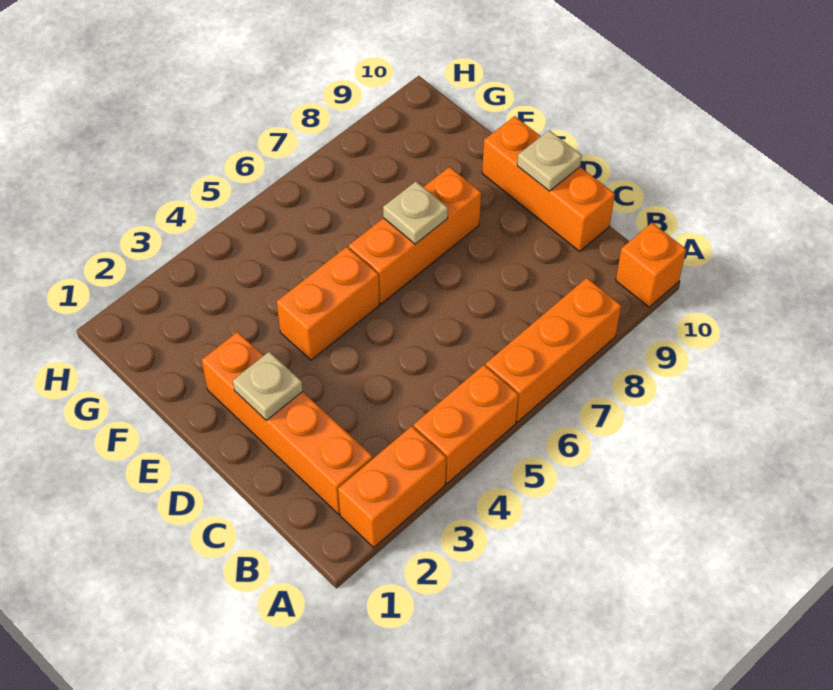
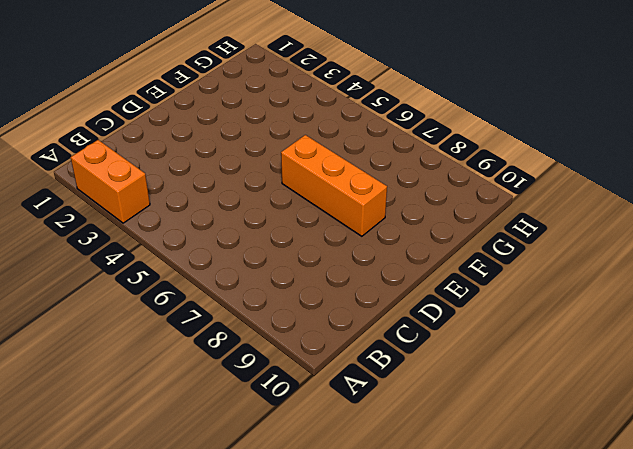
none -> orange 1x2 brick [414,365,518,484]
none -> orange 1x3 brick [486,278,621,422]

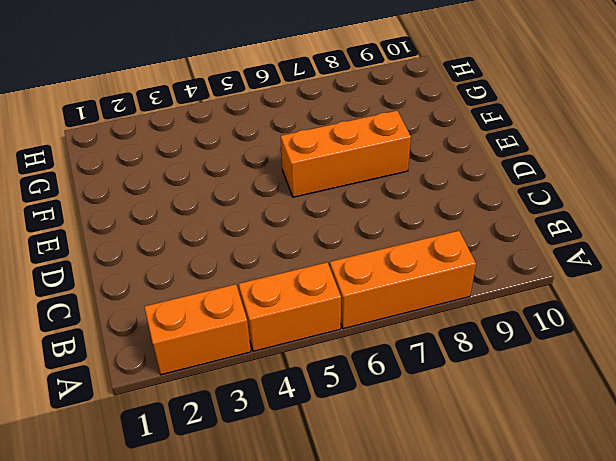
none -> orange 1x1 brick [616,223,686,307]
none -> orange 1x4 brick [202,332,373,514]

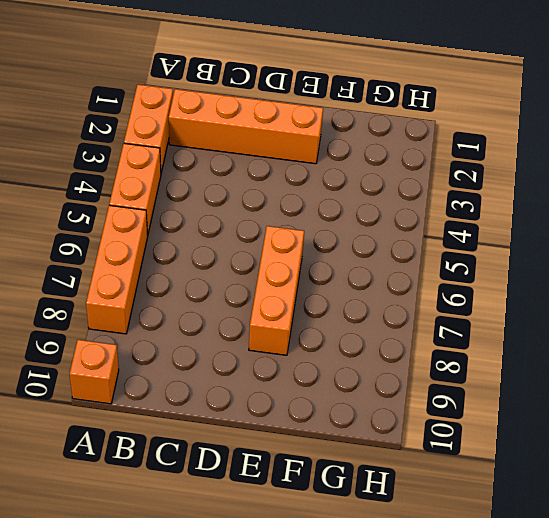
none -> orange 1x3 brick [482,116,615,251]
none -> orange 1x2 brick [277,247,379,360]

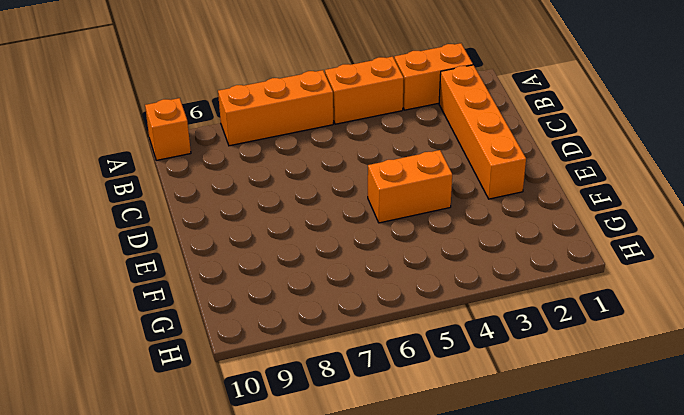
none -> orange 1x3 brick [482,116,615,251]
none -> orange 1x3 brick [349,167,481,304]

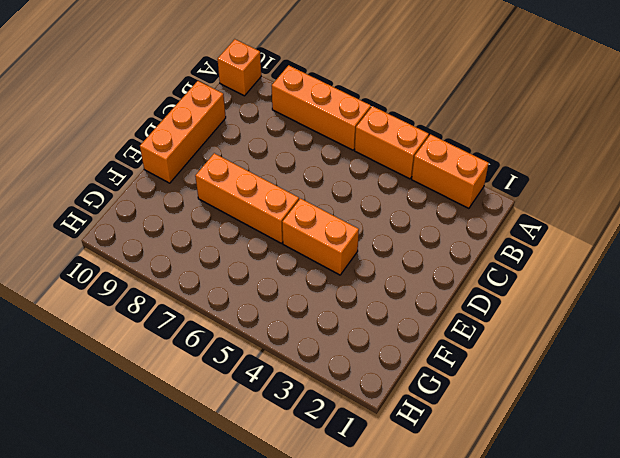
none -> orange 1x4 brick [202,332,373,514]
none -> tan 1x1 plate [233,352,303,420]

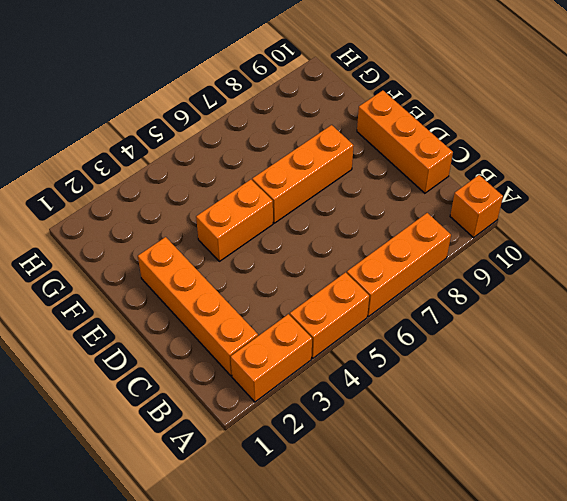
none -> tan 1x1 plate [233,352,303,420]
none -> tan 1x1 plate [517,130,582,191]

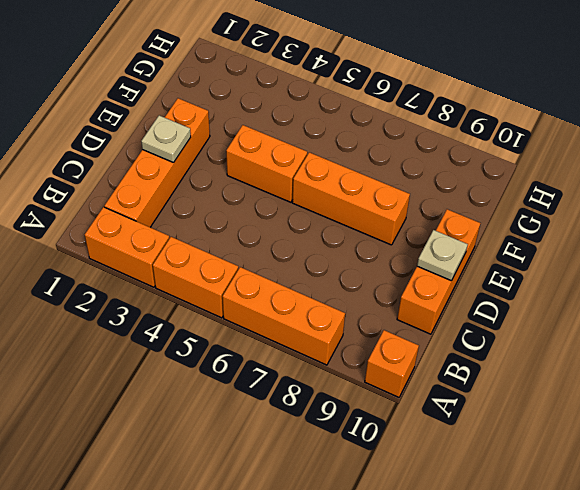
none -> tan 1x1 plate [383,182,448,244]

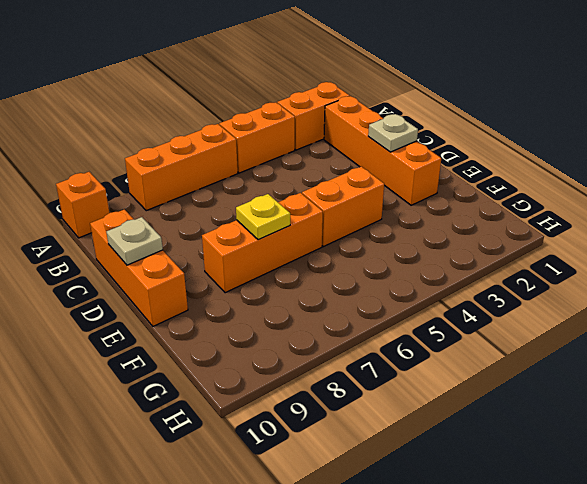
yellow 1x1 plate [236,194,290,240] -> tan 1x1 plate [383,182,448,244]

